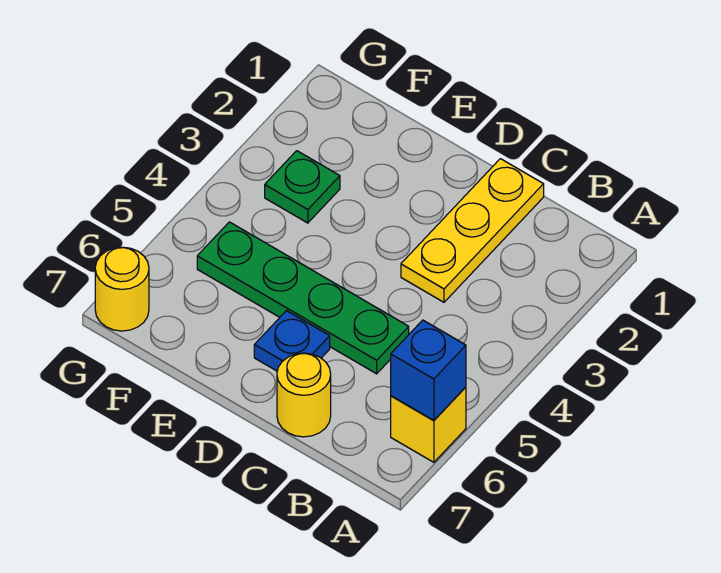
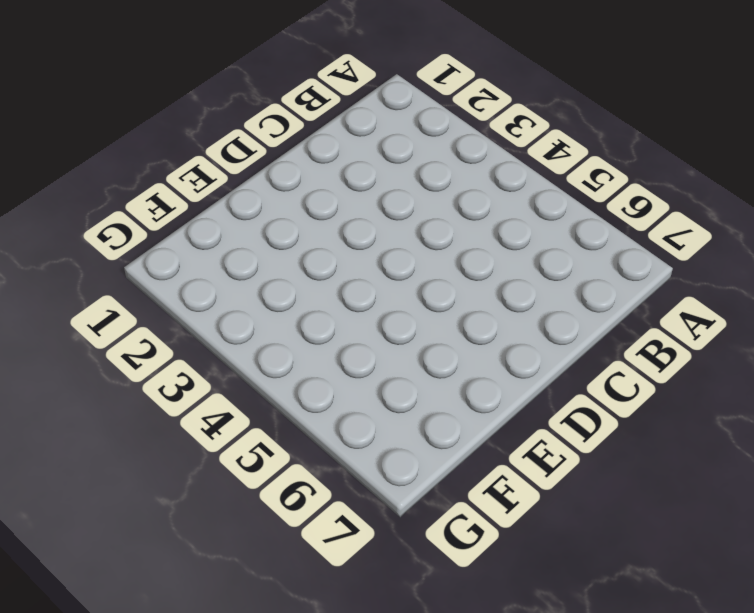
none -> yellow 1x1 brick [391,387,466,462]
none -> yellow 1x3 plate [401,159,544,302]

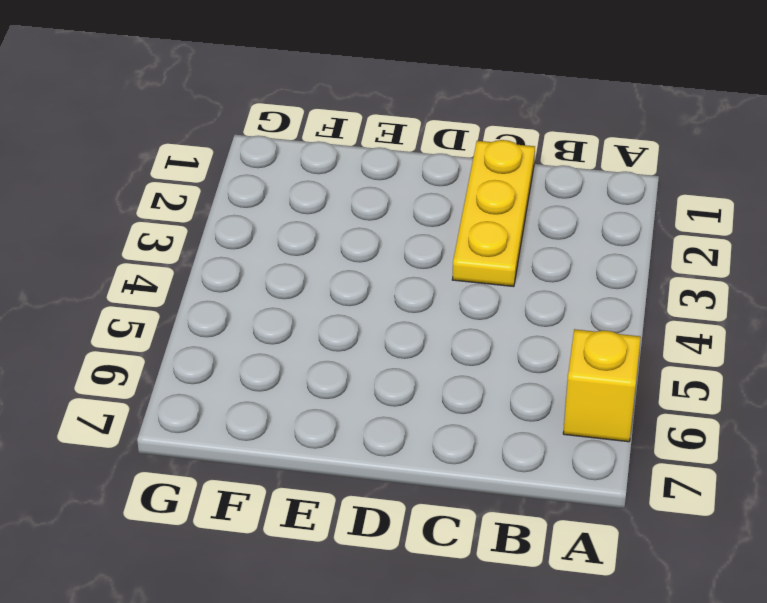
none -> green 1x4 plate [197,222,409,374]
none -> yellow 1x1 round brick [277,353,331,437]

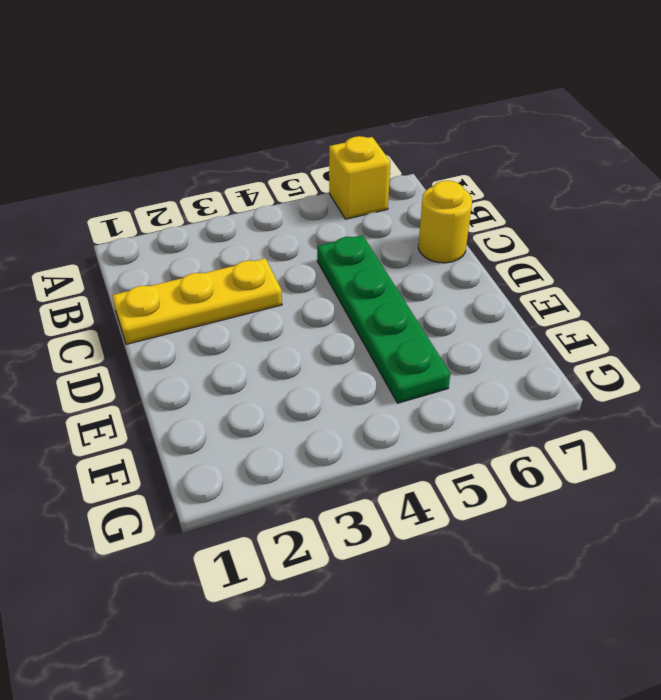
none -> blue 1x1 plate [254,311,330,371]
none -> green 1x1 plate [265,151,340,223]

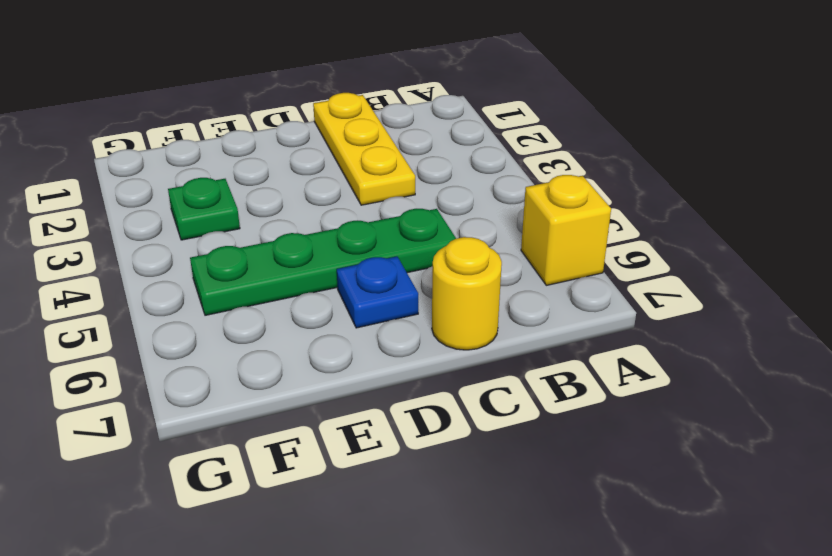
none -> yellow 1x1 round brick [95,247,149,331]
none -> blue 1x1 brick [391,320,466,421]

